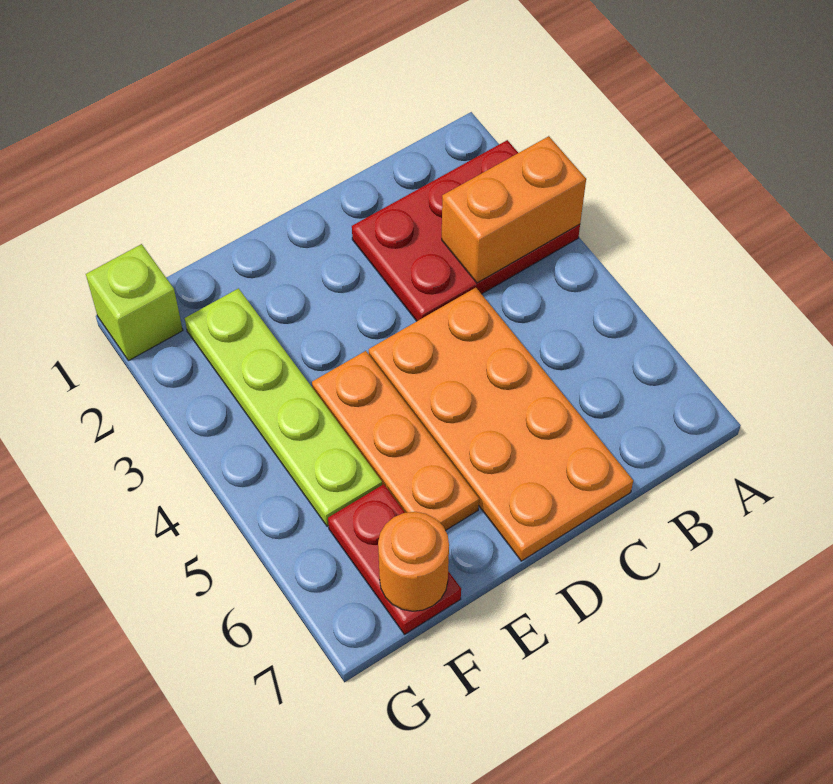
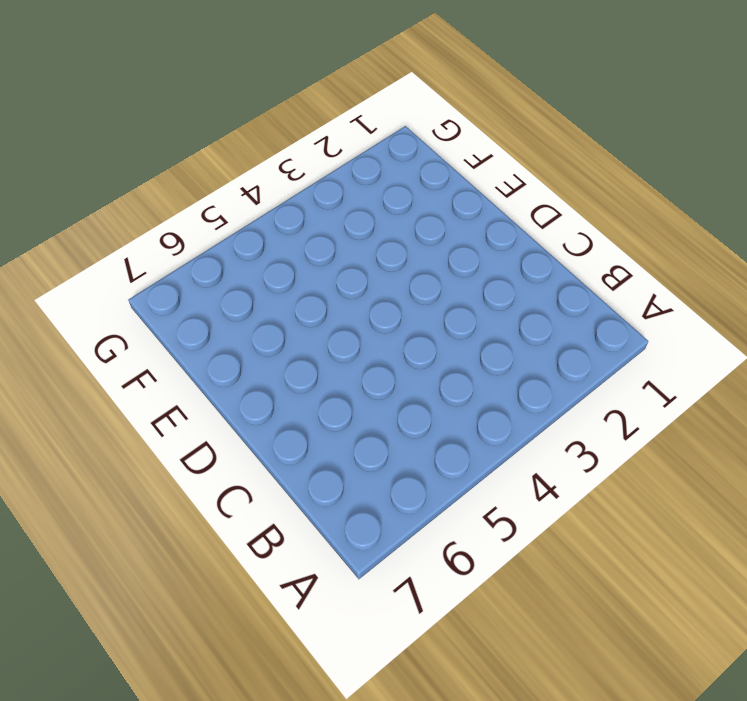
none -> red 2x3 plate [352,140,580,321]
none -> orange 2x4 plate [369,288,633,561]

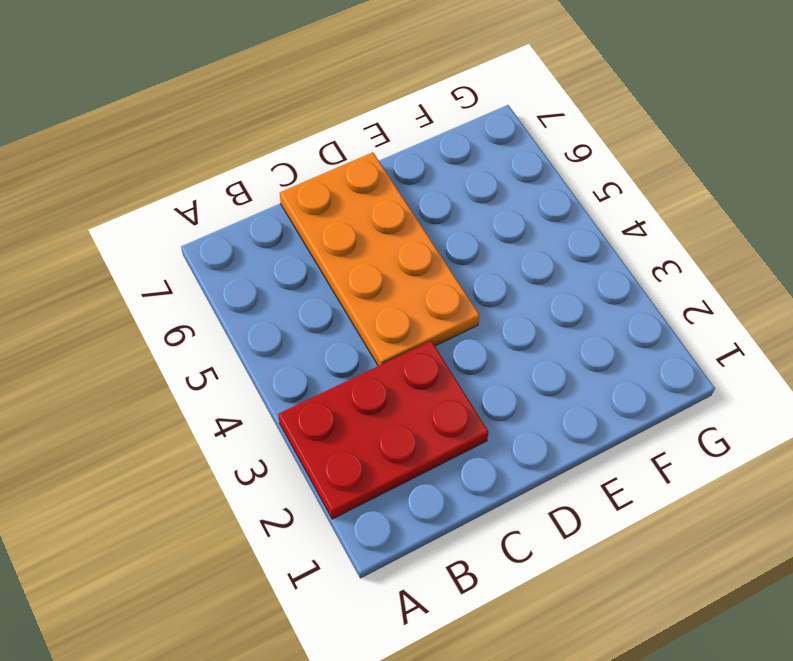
none -> orange 1x3 plate [312,351,479,530]
none -> lime 1x4 plate [185,288,382,527]

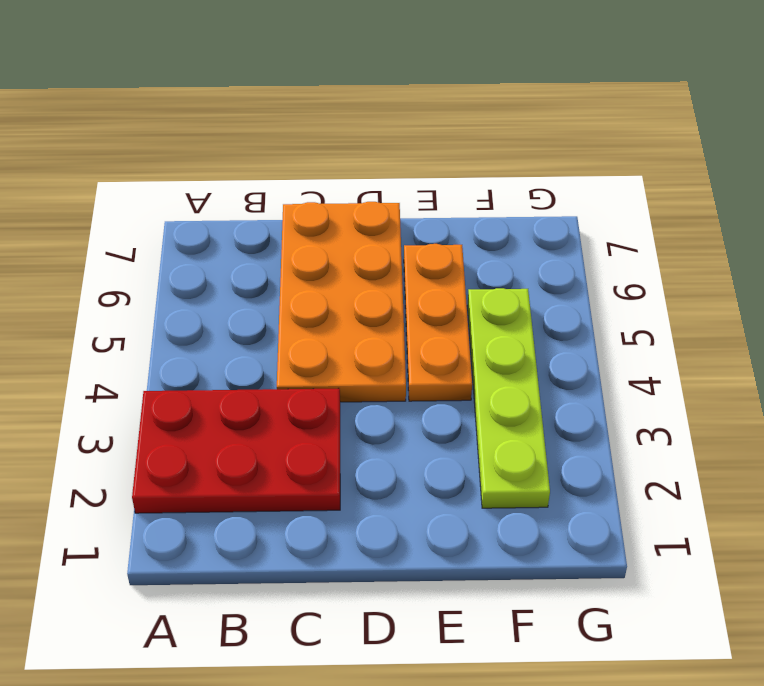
none -> red 1x2 plate [328,484,461,635]
none -> lime 1x1 brick [86,244,183,361]

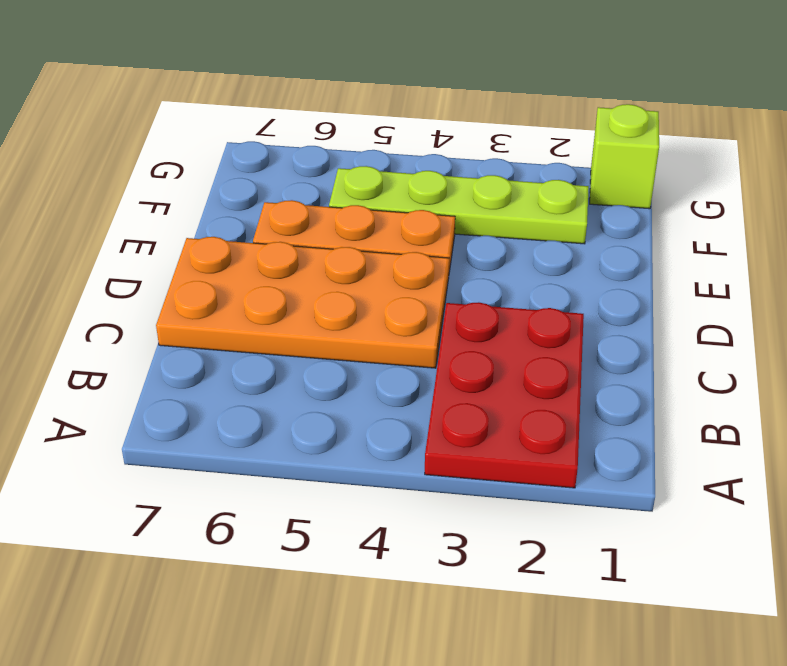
none -> red 1x2 plate [328,484,461,635]
none -> orange 1x2 brick [442,136,586,283]

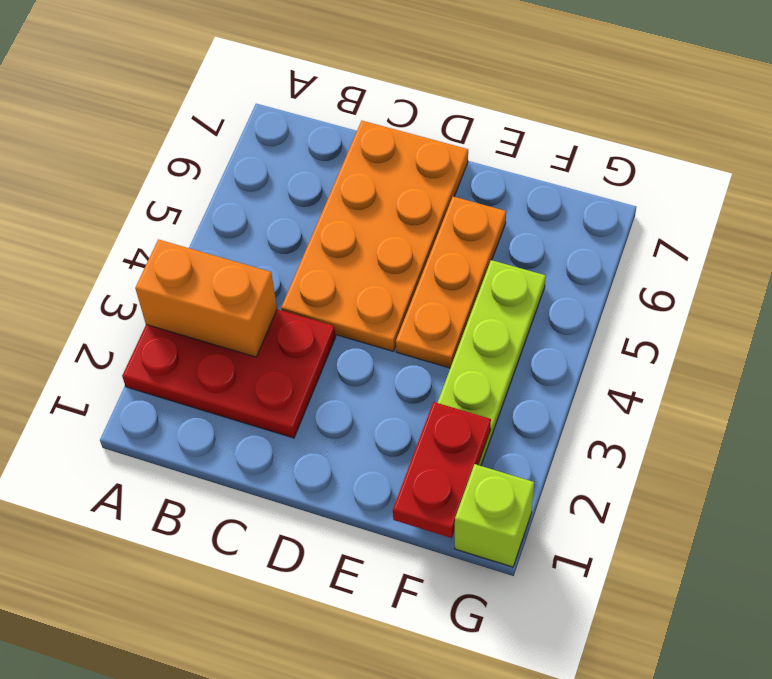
red 1x2 plate [393,402,491,538] -> red 1x2 plate moved to [328,484,461,635]
none -> orange 1x1 round brick [378,512,449,611]

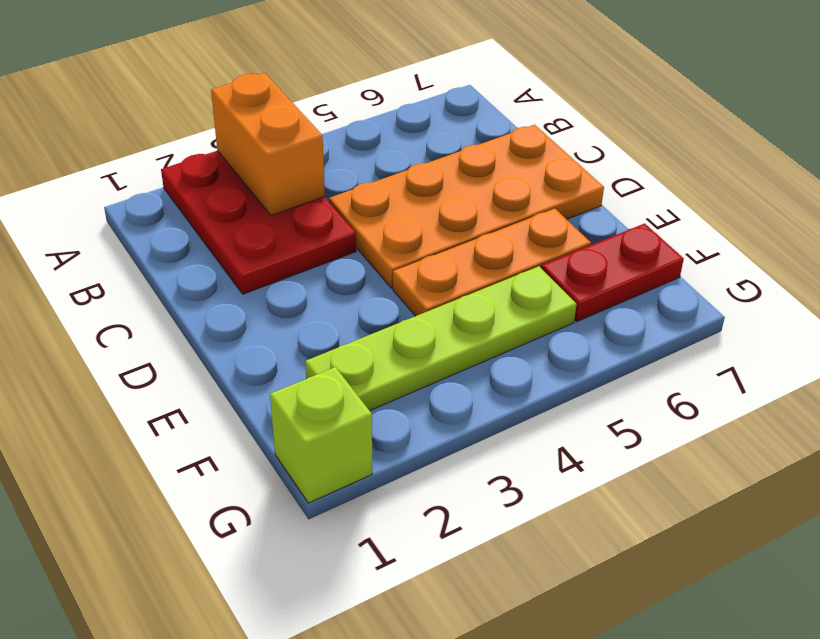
none -> orange 1x1 round brick [378,512,449,611]

